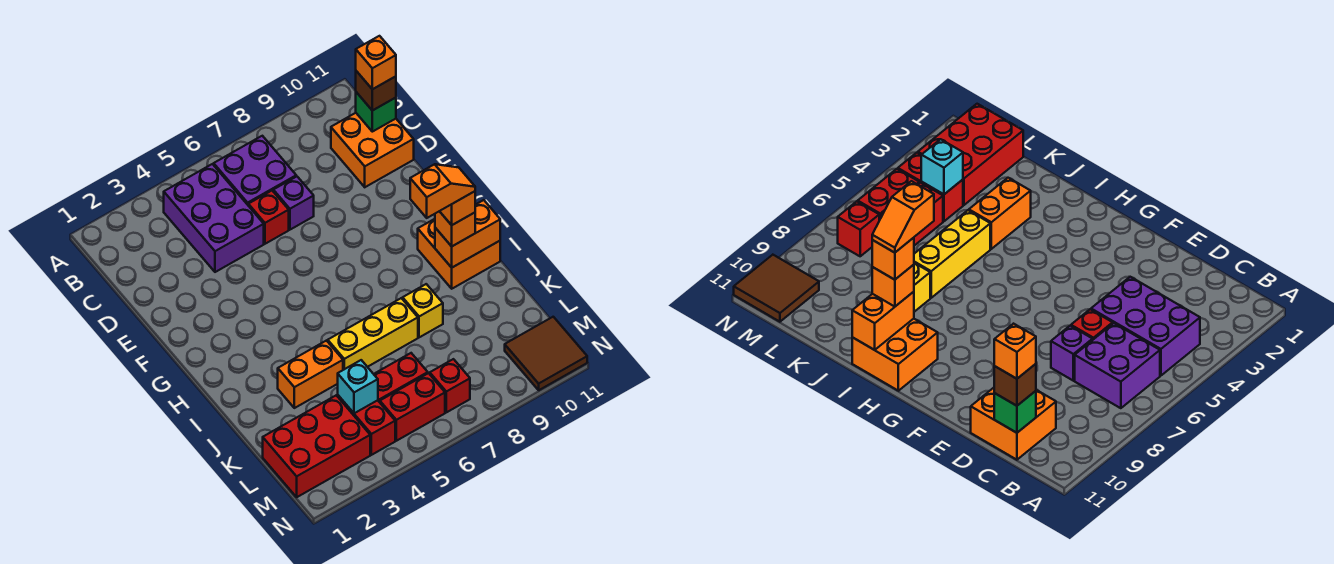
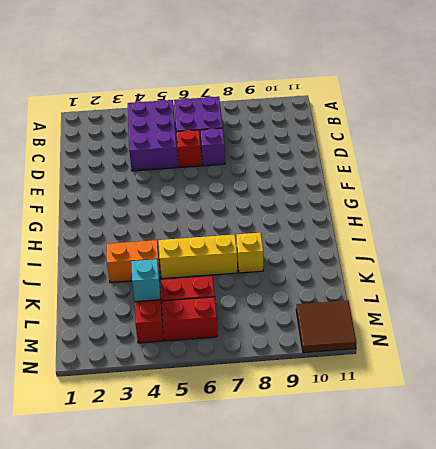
none -> orange 2x2 brick [331,113,414,187]
none -> orange 2x2 brick [418,219,500,289]
none -> red 2x3 brick [263,395,370,497]

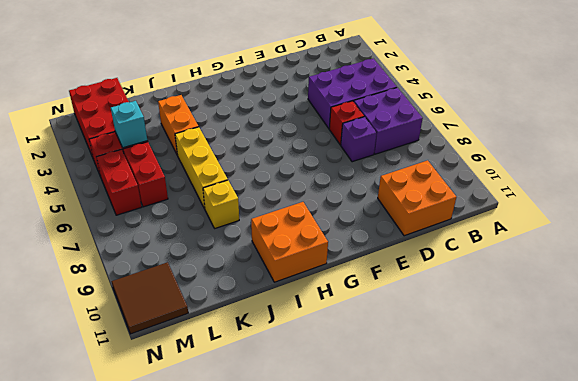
none -> red 1x1 brick [430,359,470,412]
none -> green 1x1 brick [356,92,396,132]
none -> orange 1x2 brick [435,200,500,268]

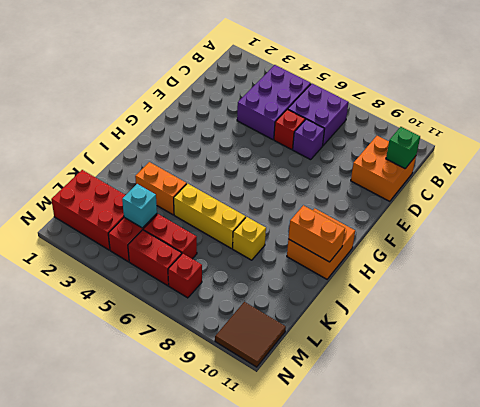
none -> brown 1x1 brick [356,71,396,111]
none -> orange 1x1 brick [435,211,475,246]
none -> orange 1x1 brick [356,36,396,89]

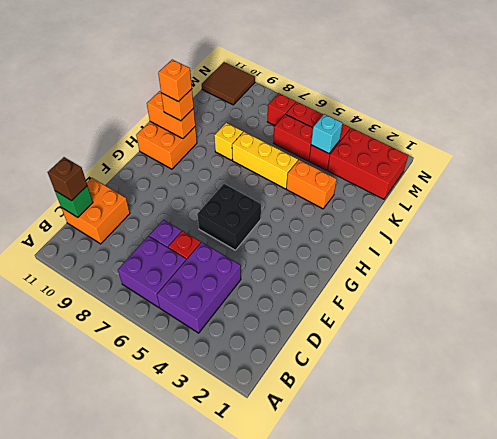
black 2x2 brick [197,184,261,250] -> none
none -> orange 1x1 brick [356,36,396,89]
none -> orange 1x2 slope [410,164,475,218]

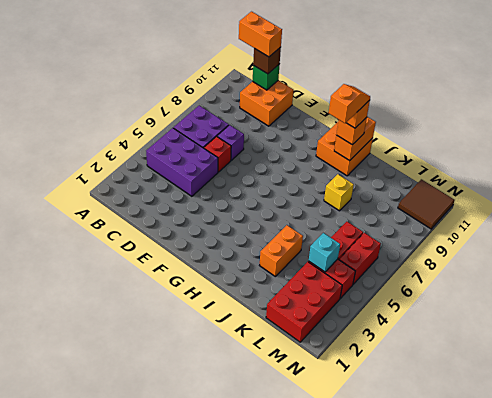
orange 1x2 brick [239,12,282,57] -> orange 1x1 brick [356,36,396,89]
none -> yellow 1x3 brick [328,298,418,370]
none -> red 1x1 brick [430,359,470,412]

